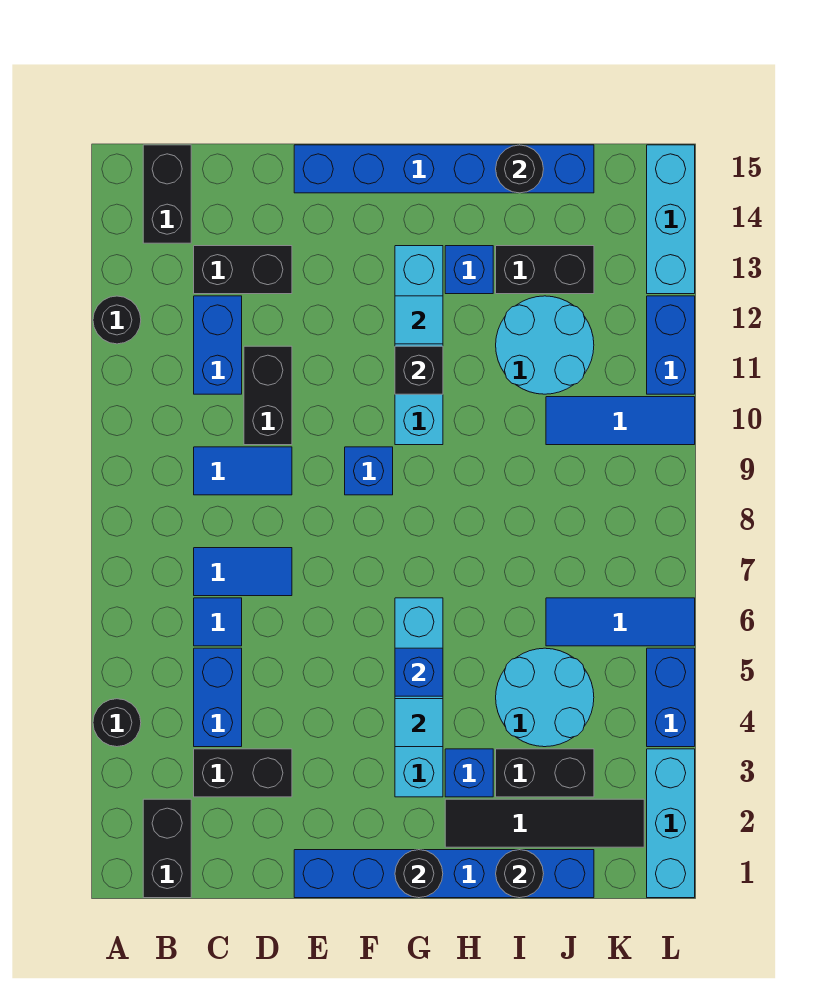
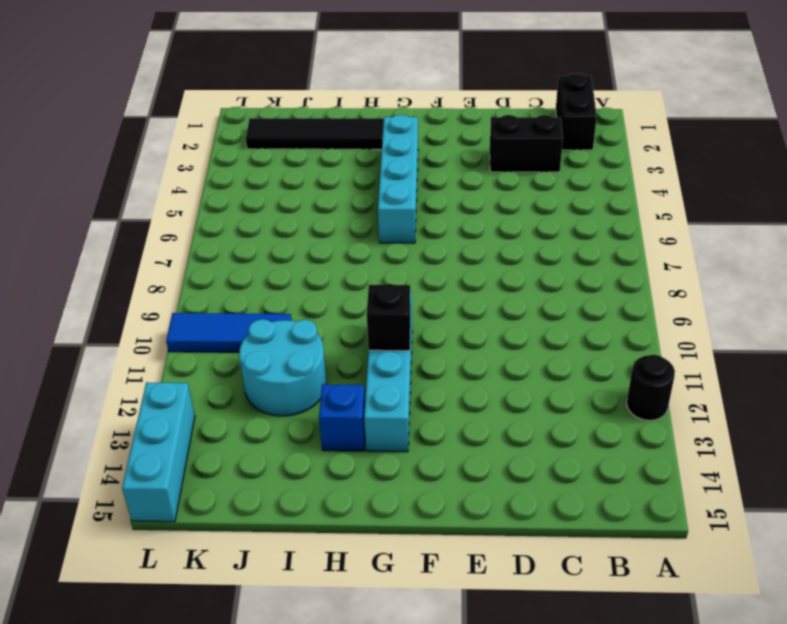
none -> black 1x1 round brick [93,699,141,747]
none -> black 1x2 brick [143,145,191,243]
none -> blue 1x2 brick [194,648,242,747]
none -> blue 1x1 tile [194,598,242,646]

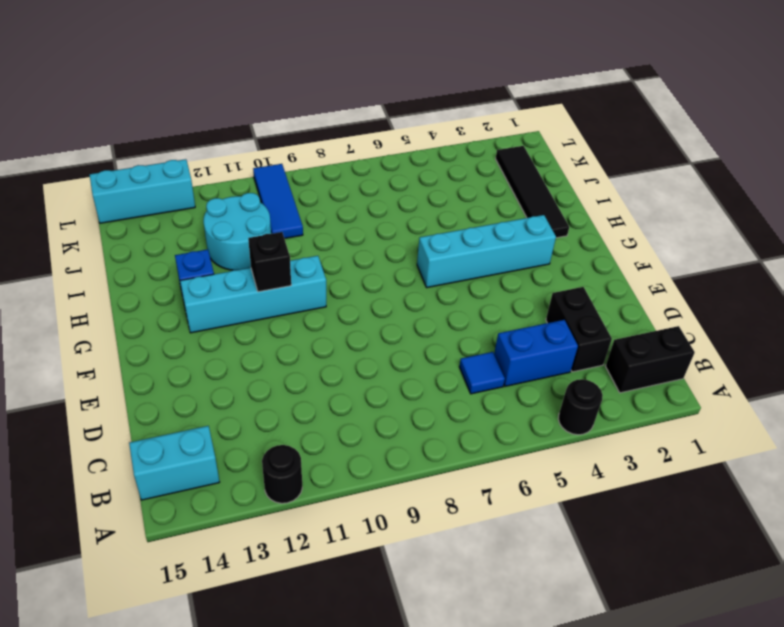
cyan 1x2 brick [129,426,219,500] -> black 1x2 brick [143,145,191,243]
none -> blue 1x2 tile [194,548,292,596]
none -> blue 1x2 tile [194,447,292,495]
none -> blue 1x2 brick [194,296,242,394]
none -> black 1x2 brick [194,246,292,294]

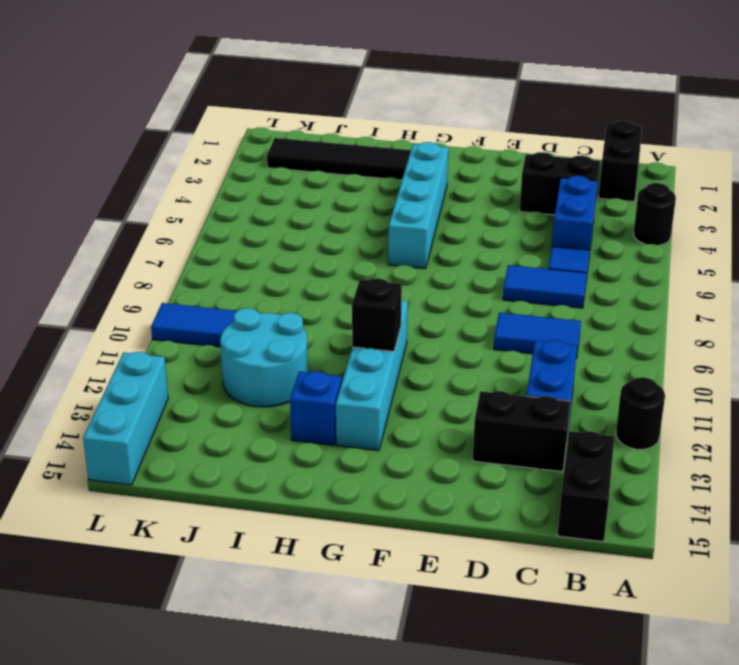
none -> black 1x2 brick [244,346,292,445]
none -> blue 1x6 brick [294,850,594,898]
none -> blue 1x6 brick [294,145,594,193]
none -> blue 1x1 brick [345,447,393,495]

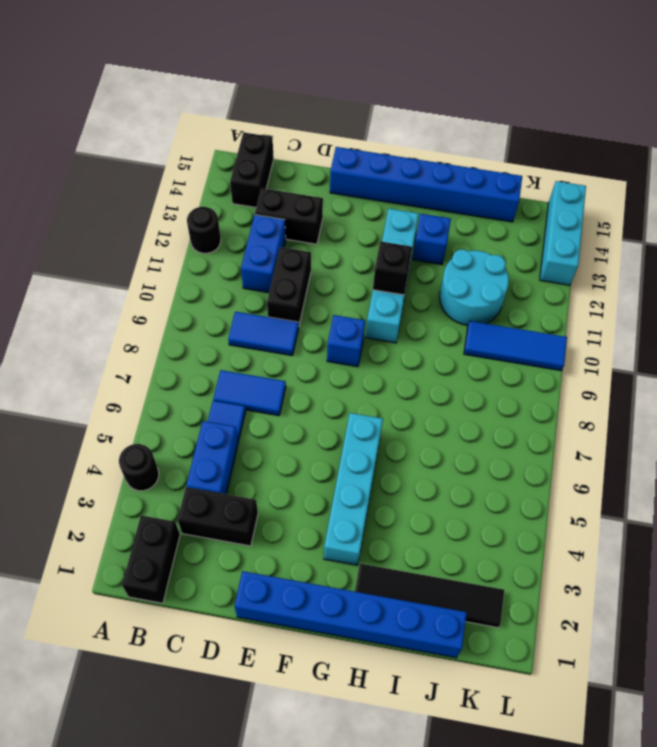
none -> blue 1x1 brick [445,749,493,797]
none -> black 1x2 brick [496,749,594,797]
none -> cyan 2x2 round brick [496,648,594,747]
none -> black 1x2 brick [496,246,594,294]

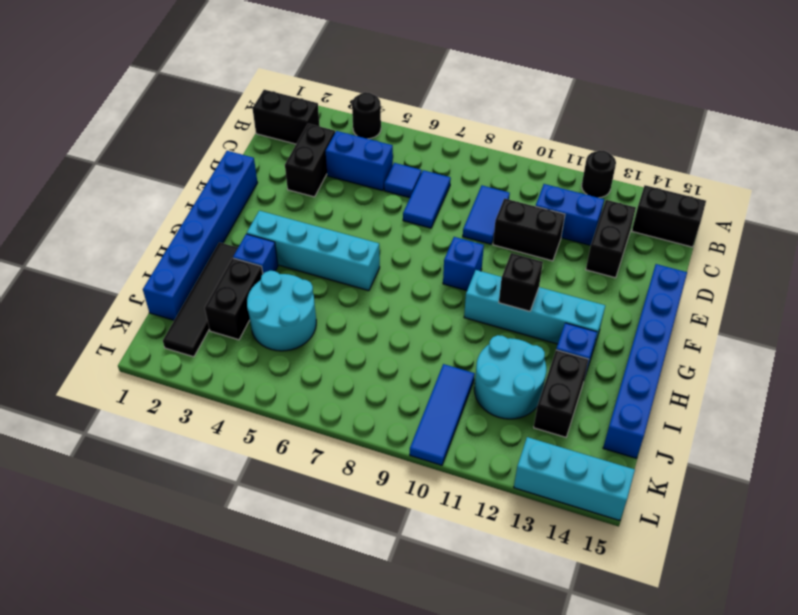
none -> blue 1x3 tile [546,598,695,646]
none -> cyan 1x3 brick [647,749,695,898]
none -> blue 1x2 brick [647,648,695,747]
none -> blue 1x2 brick [647,296,695,394]

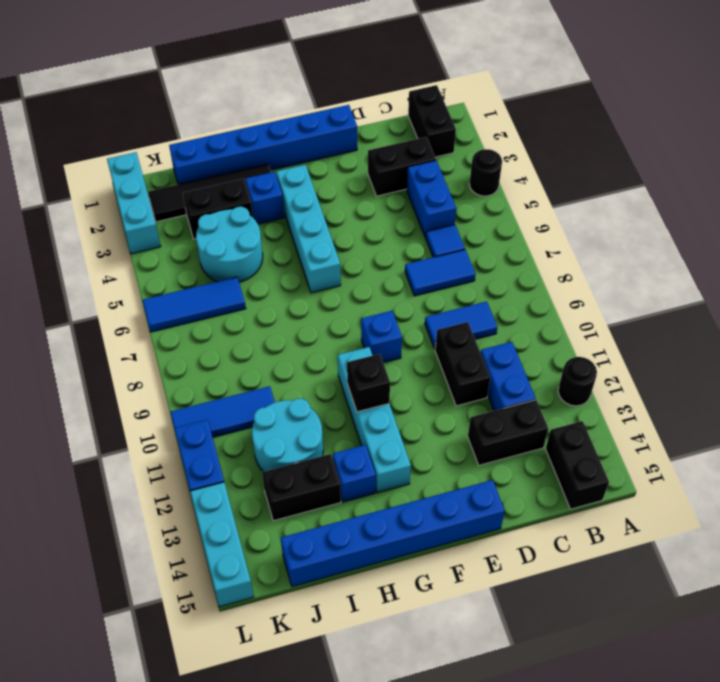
none -> blue 1x2 brick [647,648,695,747]
none -> black 1x1 round brick [395,850,443,898]
none -> cyan 1x1 tile [395,699,443,747]
none -> blue 1x1 brick [395,648,443,696]

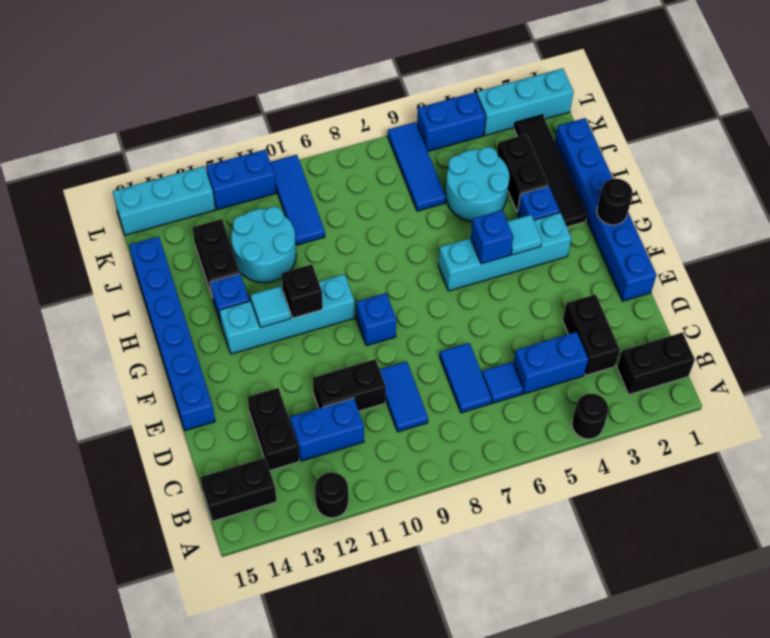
none -> black 1x1 round brick [496,850,544,898]
none -> black 1x1 round brick [496,145,543,193]

